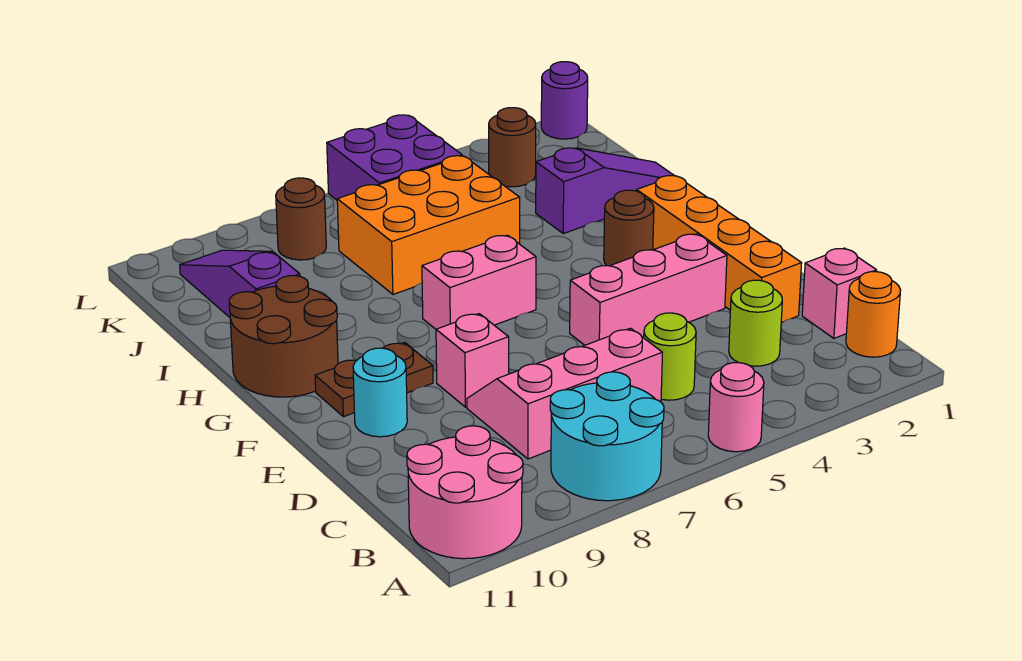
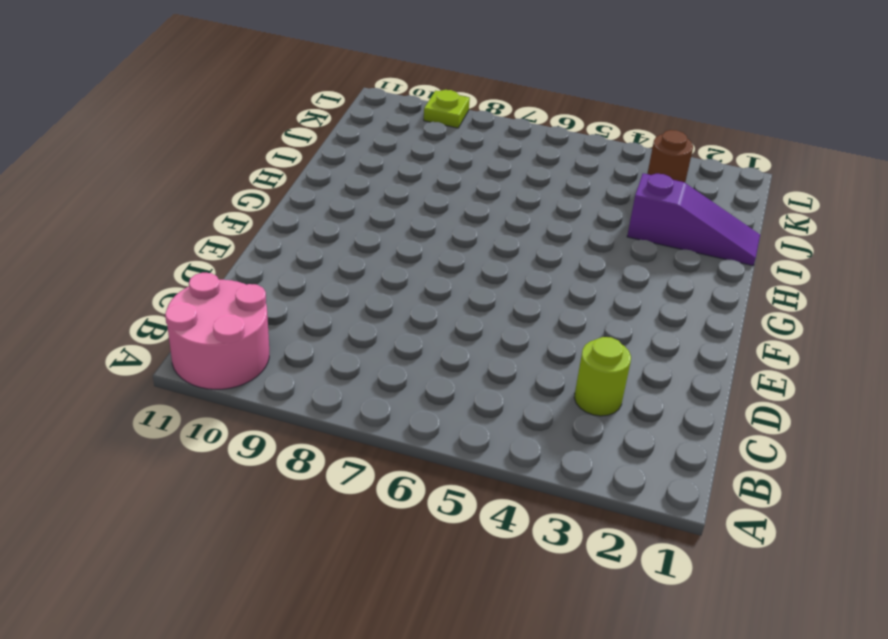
lime 1x1 plate [424,90,470,128] -> none
none -> pink 1x1 round brick [708,363,764,452]
none -> cyan 2x2 round brick [550,372,664,501]
none -> orange 1x1 round brick [846,272,901,357]

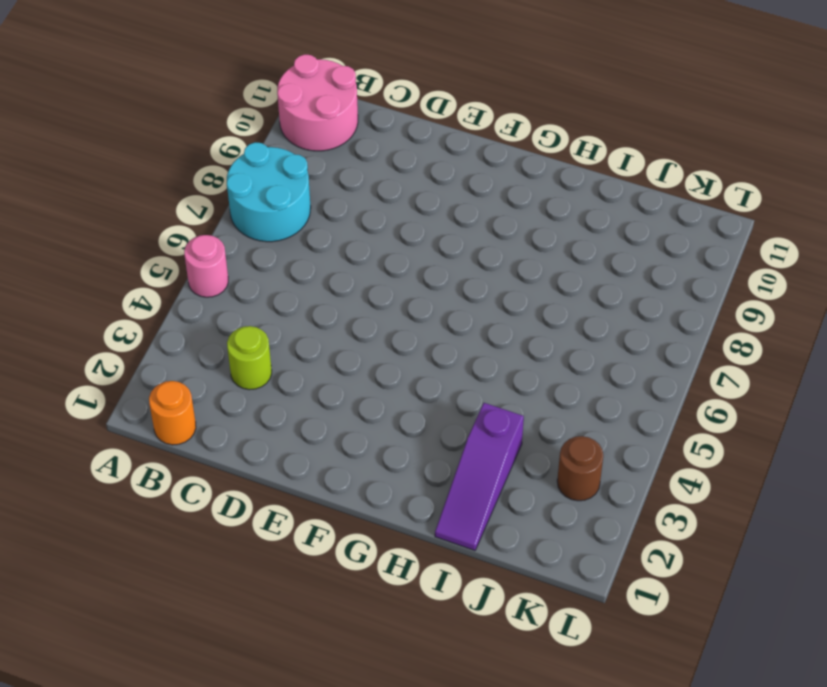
none -> pink 1x1 brick [802,248,877,338]
none -> lime 1x1 round brick [644,313,696,400]
none -> pink 2x3 slope [467,328,662,459]

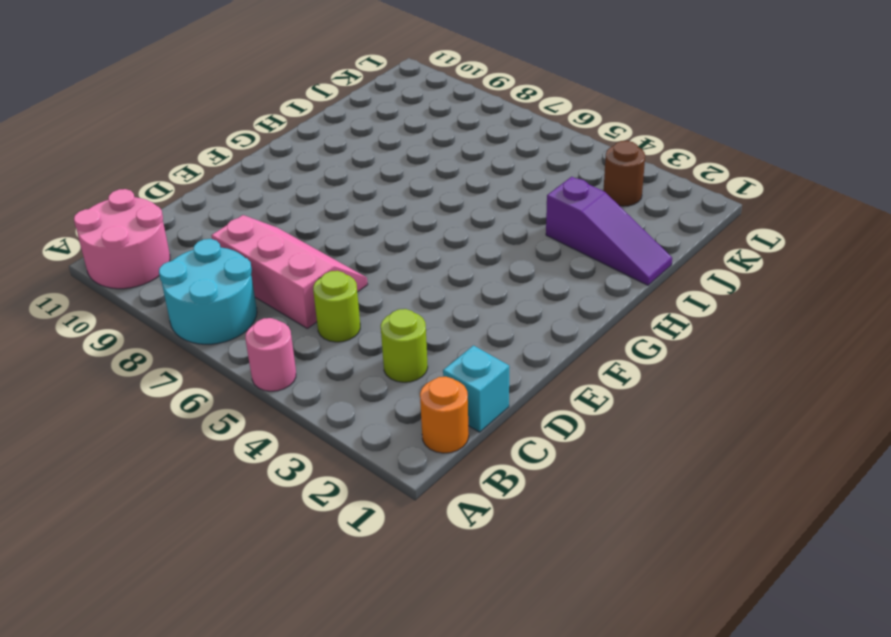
cyan 1x1 brick [443,346,509,432] -> pink 1x1 brick [802,248,877,338]
none -> orange 1x4 brick [637,176,802,323]
none -> pink 1x3 brick [570,234,727,345]
none -> pink 1x1 brick [436,314,509,407]

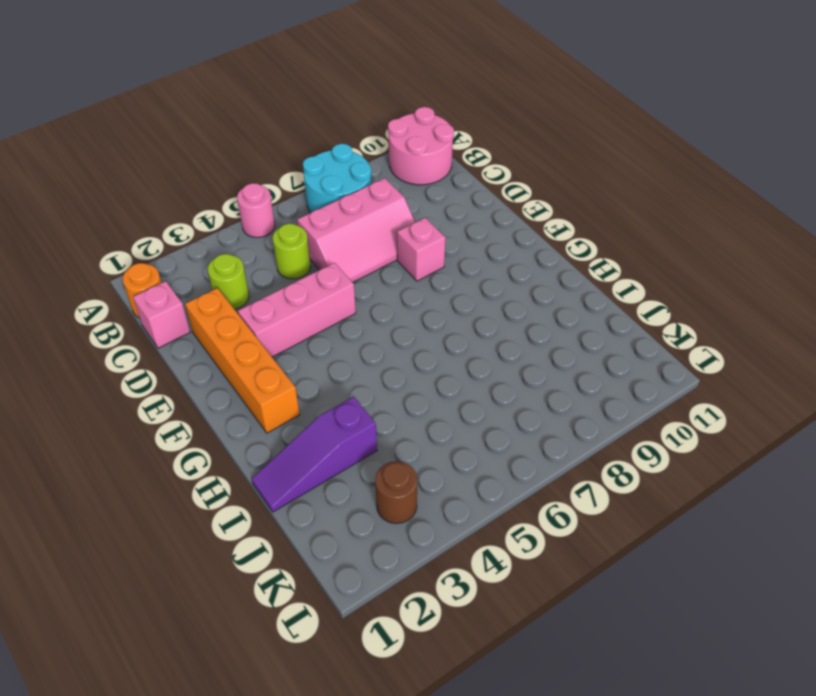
none -> cyan 1x1 round brick [353,348,407,437]
none -> brown 1x2 plate [315,342,433,417]
none -> brown 1x1 round brick [604,190,654,266]

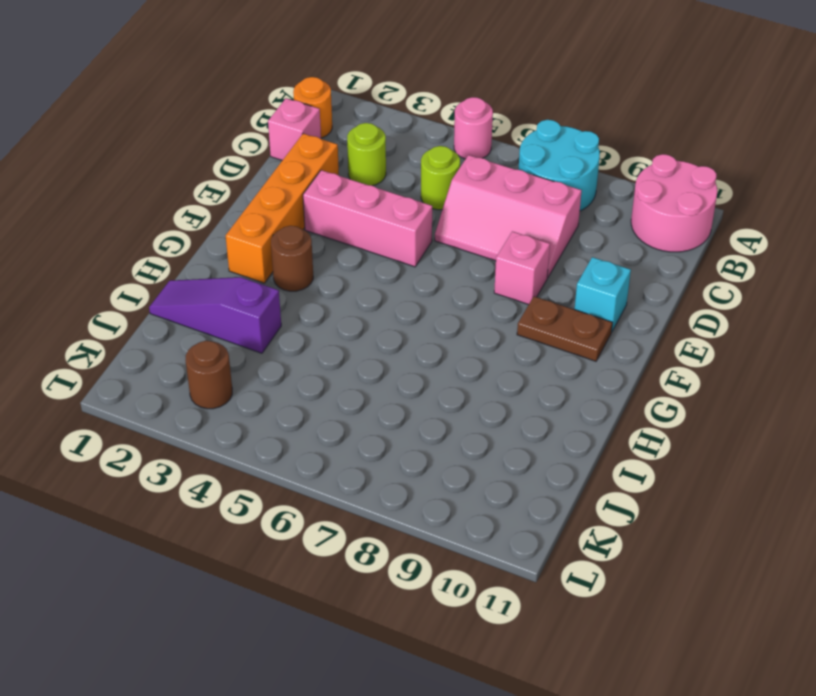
cyan 1x1 brick [575,257,631,332] -> cyan 1x1 round brick [353,348,407,437]
none -> pink 1x2 brick [422,235,536,329]
none -> brown 2x2 round brick [229,276,338,397]
none -> orange 2x3 brick [337,156,520,294]

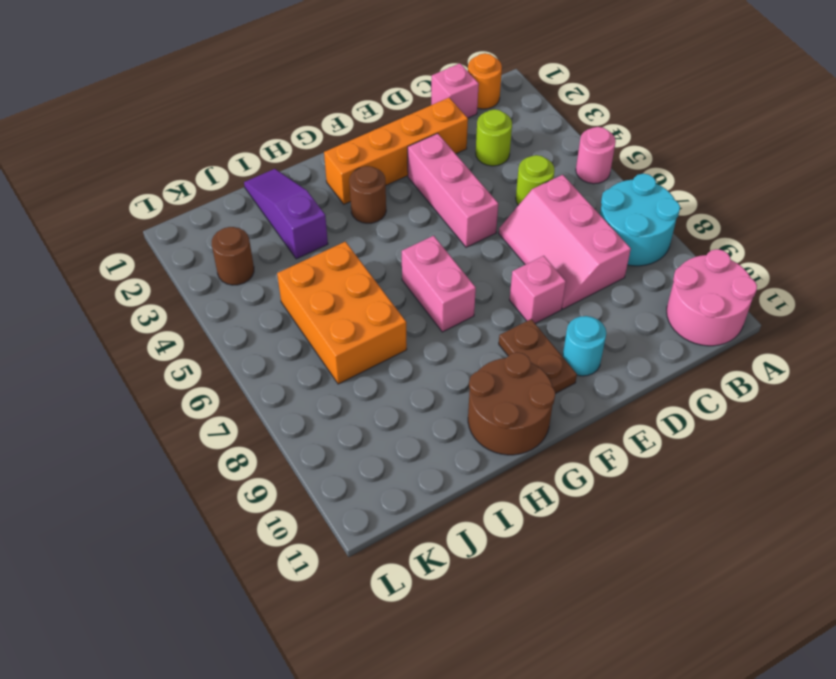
none -> purple 1x3 slope [180,250,300,317]
none -> purple 2x2 brick [327,115,462,200]
none -> brown 1x1 round brick [276,178,326,260]

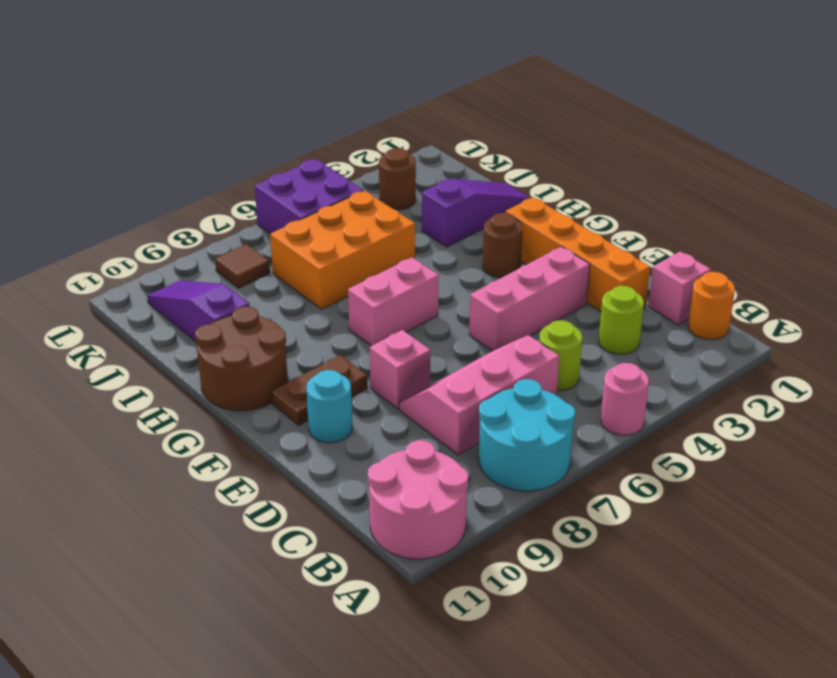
brown 1x1 tile [215,244,270,288] -> brown 1x1 round brick [276,178,326,260]
none -> purple 1x1 round brick [541,62,588,139]

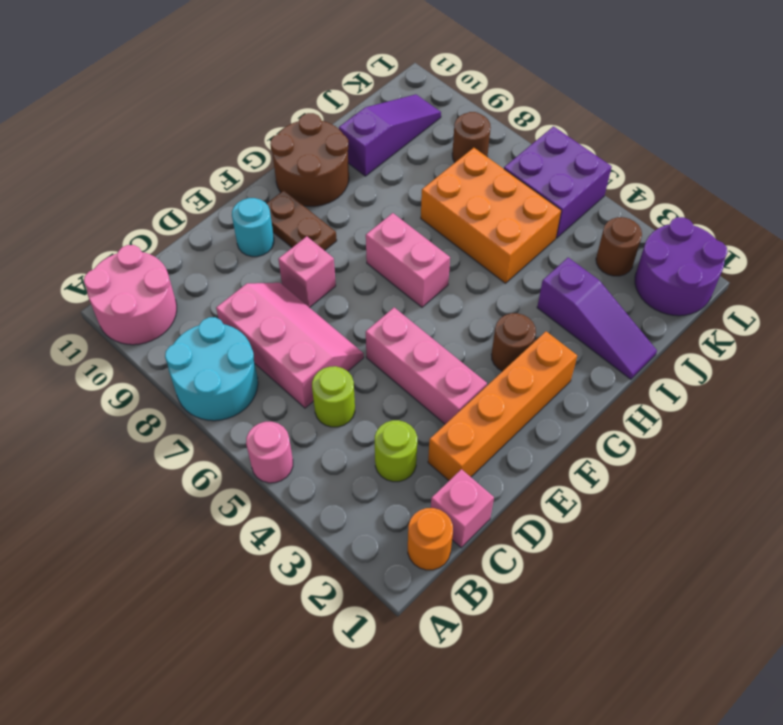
purple 2x2 round brick [635,217,728,316] -> purple 1x1 round brick [541,62,588,139]

